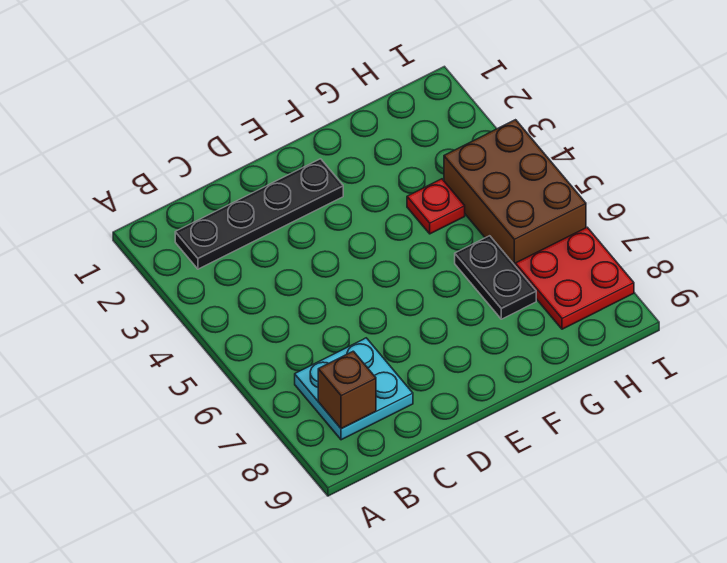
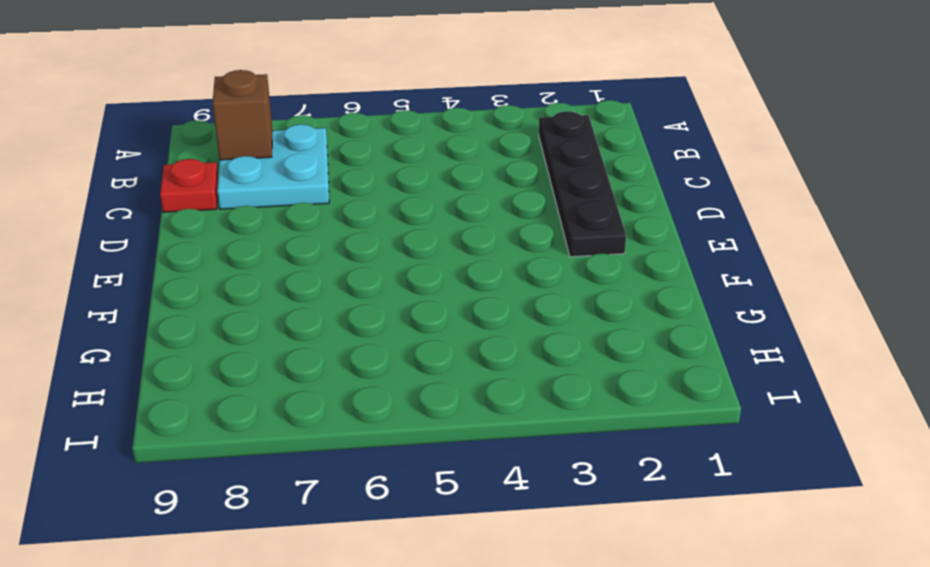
red 1x1 plate [160,159,218,212] -> red 1x1 plate moved to [407,179,465,234]
none -> black 1x2 plate [455,236,536,319]
none -> brown 2x3 brick [444,120,586,265]

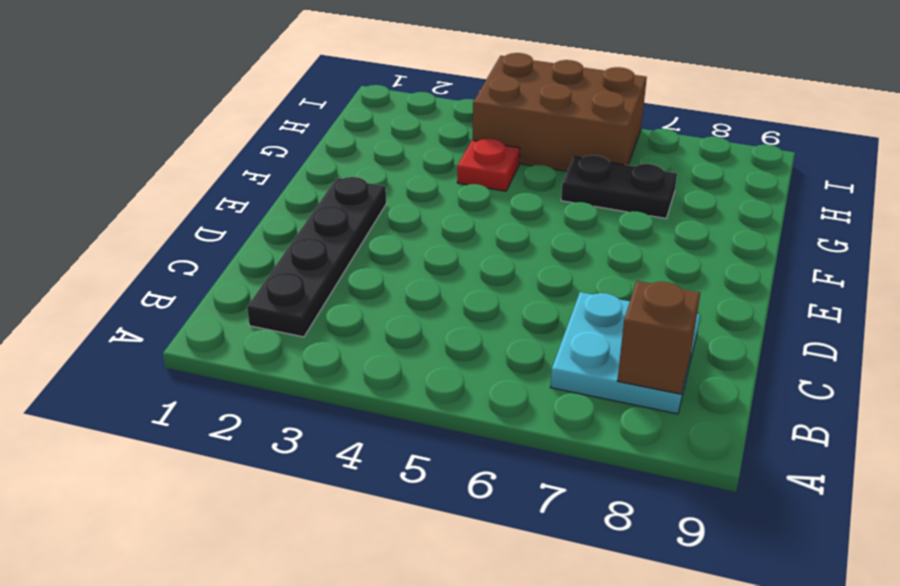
none -> red 2x2 plate [515,227,634,329]

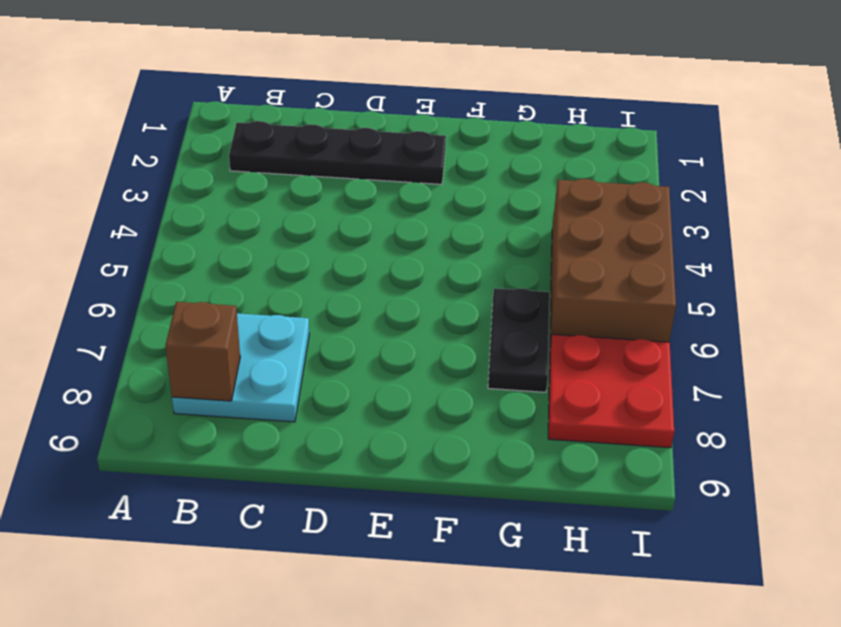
none -> red 1x1 plate [407,179,465,234]

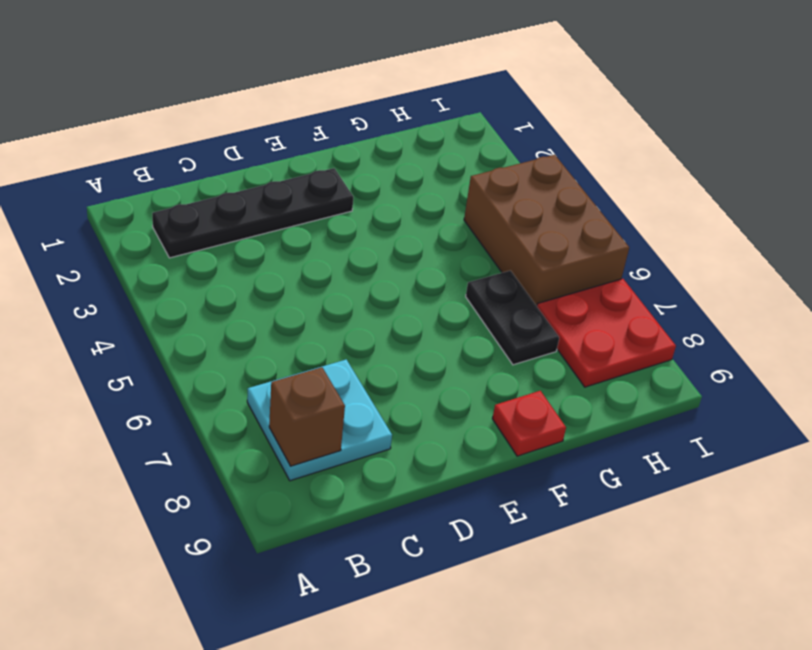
red 1x1 plate [492,391,566,456] -> red 1x1 plate moved to [407,179,465,234]

